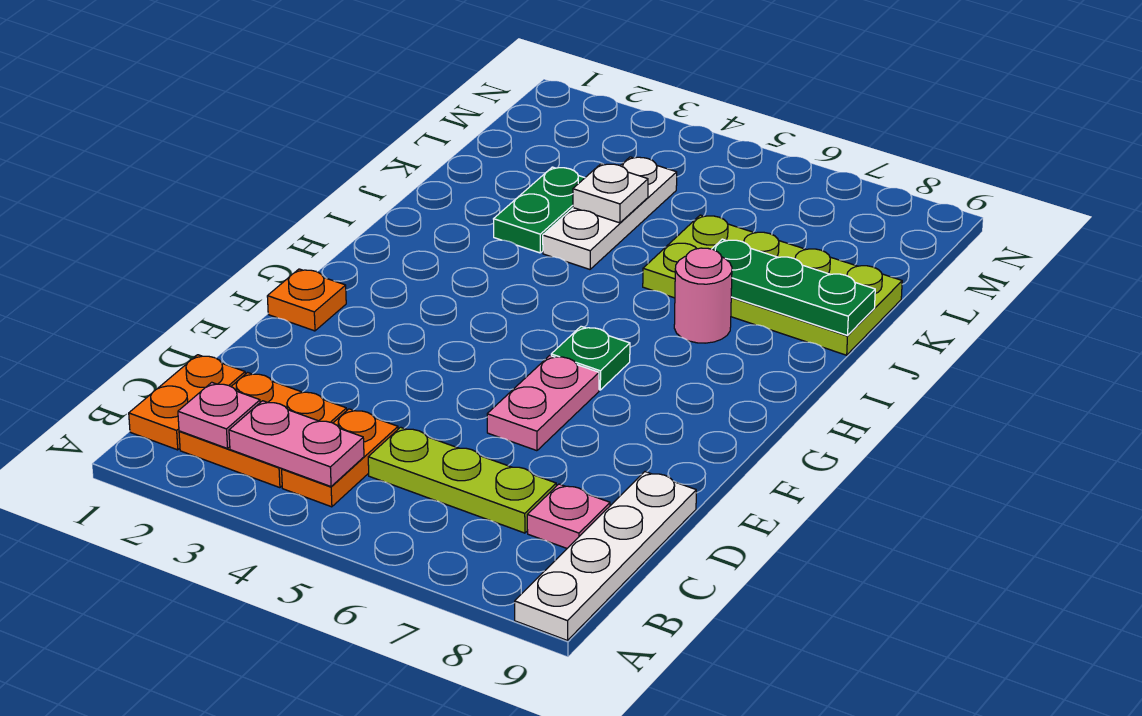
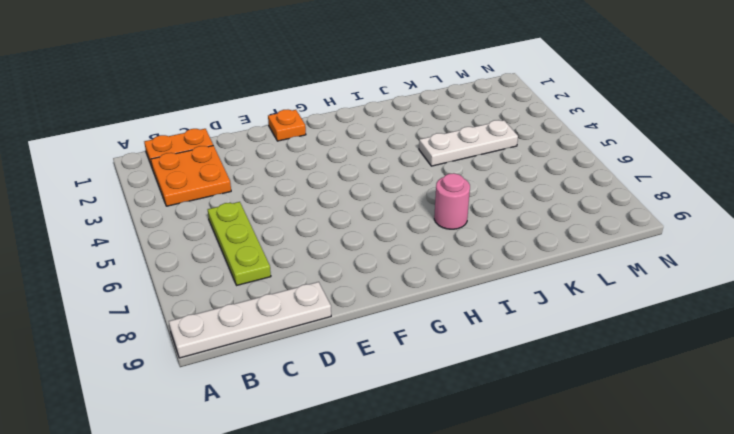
none -> orange 1x2 plate [282,409,398,507]
none -> pink 1x1 plate [527,484,610,548]
none -> pink 1x2 plate [487,356,599,451]

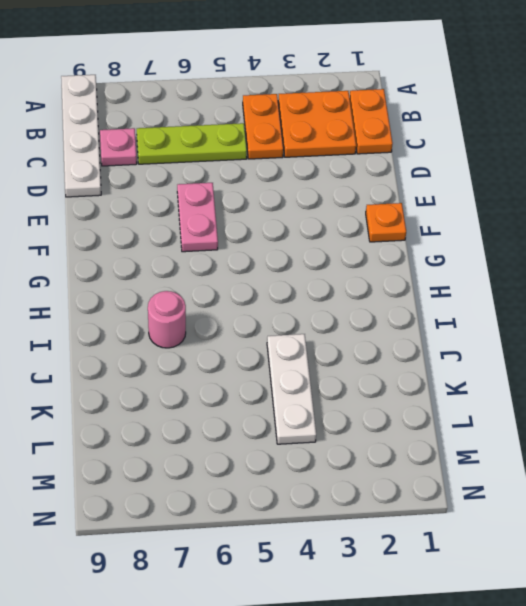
none -> green 1x1 plate [551,326,630,390]
none -> green 1x2 plate [494,167,584,253]
none -> lime 2x4 plate [643,215,902,355]

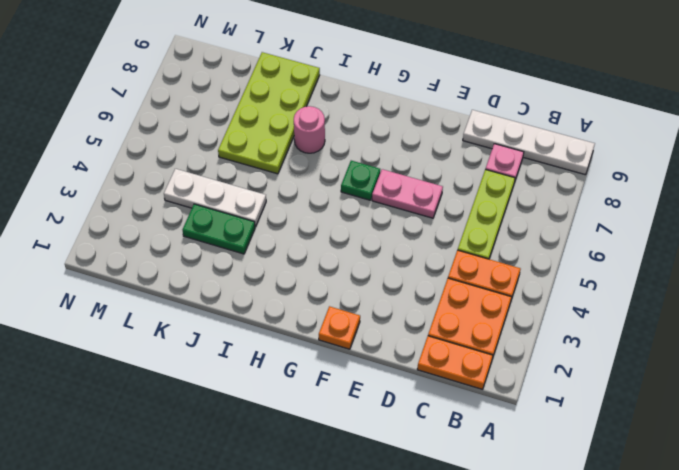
none -> pink 1x1 plate [178,382,260,449]
none -> pink 1x2 plate [229,401,364,486]
none -> green 1x3 plate [712,239,875,335]

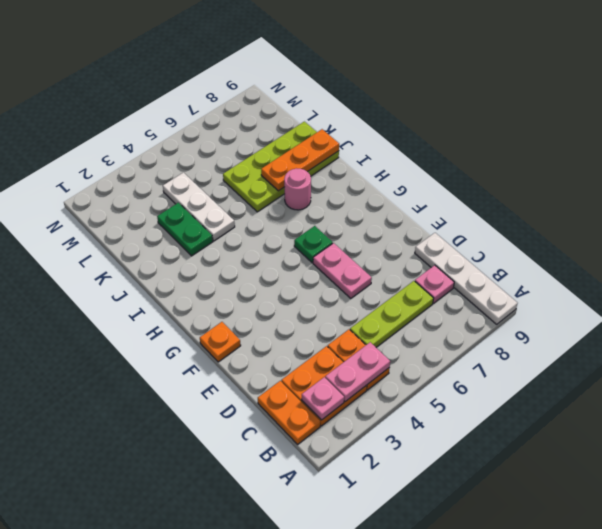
orange 1x3 plate [261,129,339,191] -> green 1x3 plate [712,239,875,335]
none -> white 1x1 plate [573,164,648,223]

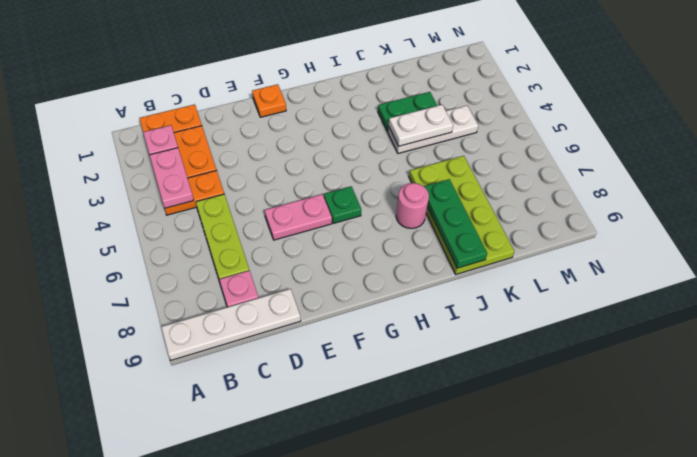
white 1x2 plate [389,105,453,146] -> white 1x1 plate [573,164,648,223]

